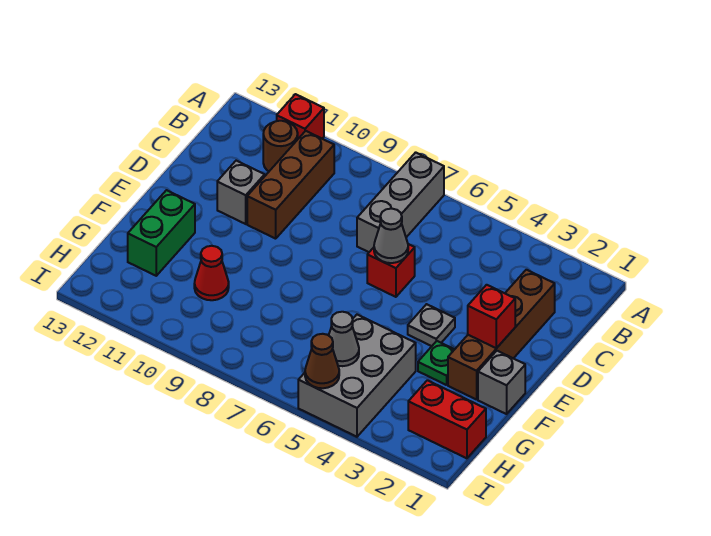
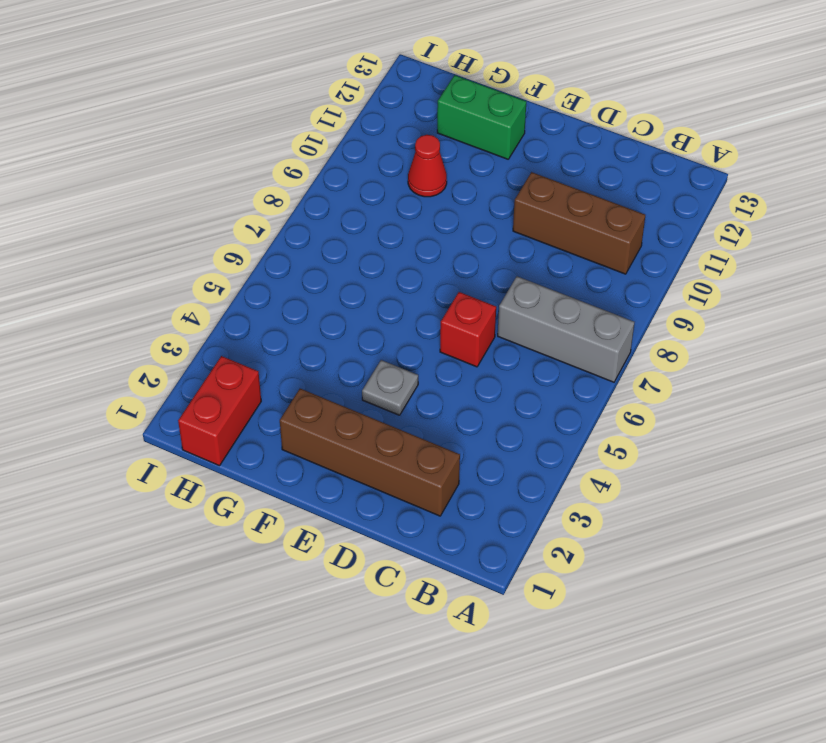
none -> red 1x1 brick [277,94,324,139]
none -> brown 1x1 round brick [263,121,298,171]
none -> grey 1x1 brick [217,161,265,224]

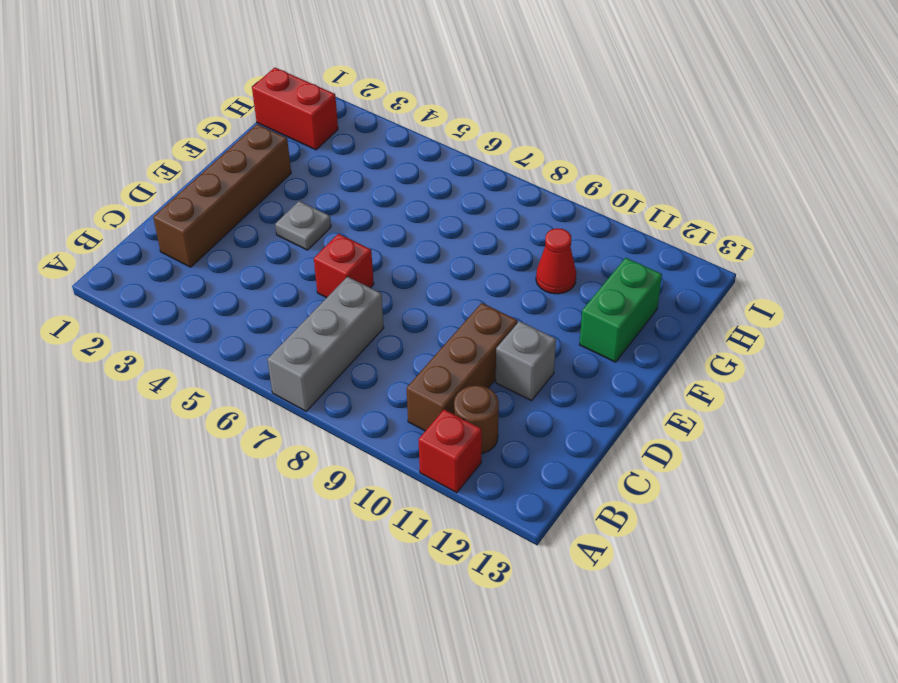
none -> grey 1x1 brick [478,351,525,414]
none -> green 1x1 plate [418,341,455,385]
none -> grey 2x3 brick [298,315,416,437]

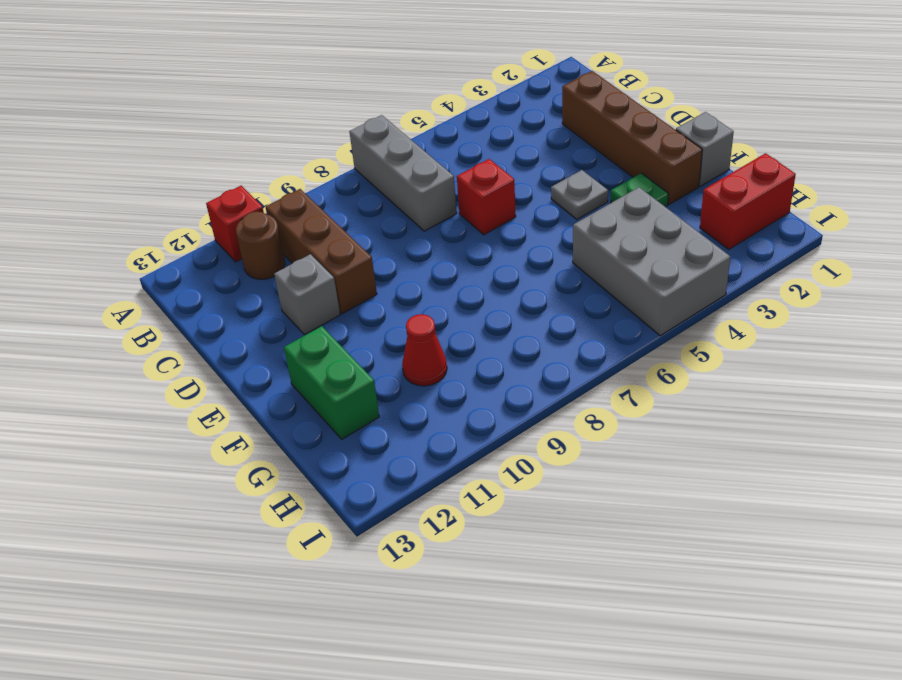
none -> grey 1x1 cone [374,209,408,263]
none -> red 1x1 brick [468,285,515,348]
none -> grey 1x1 cone [329,312,359,366]

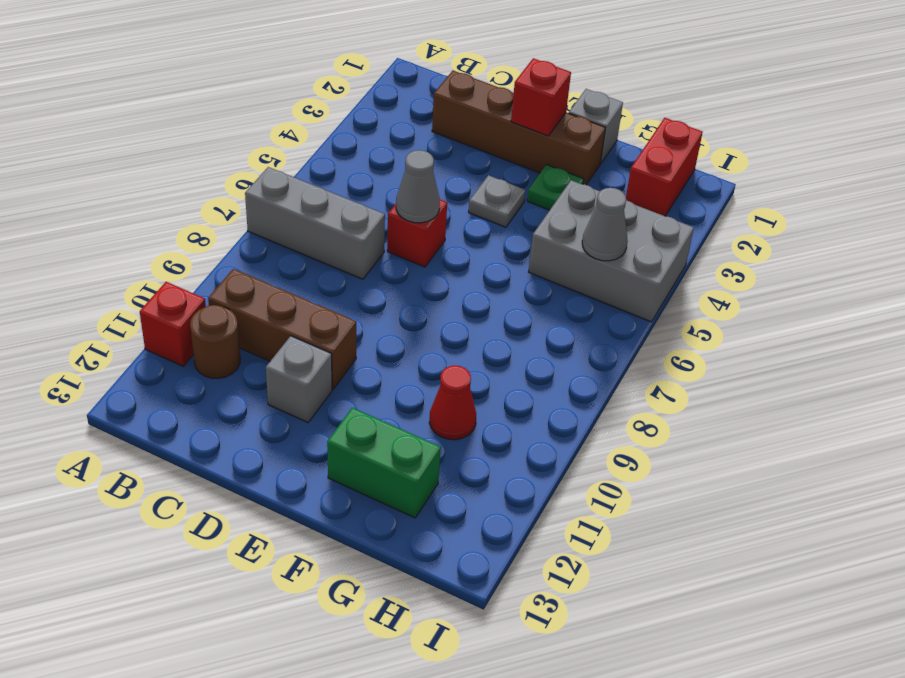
none -> brown 1x1 cone [305,334,339,388]

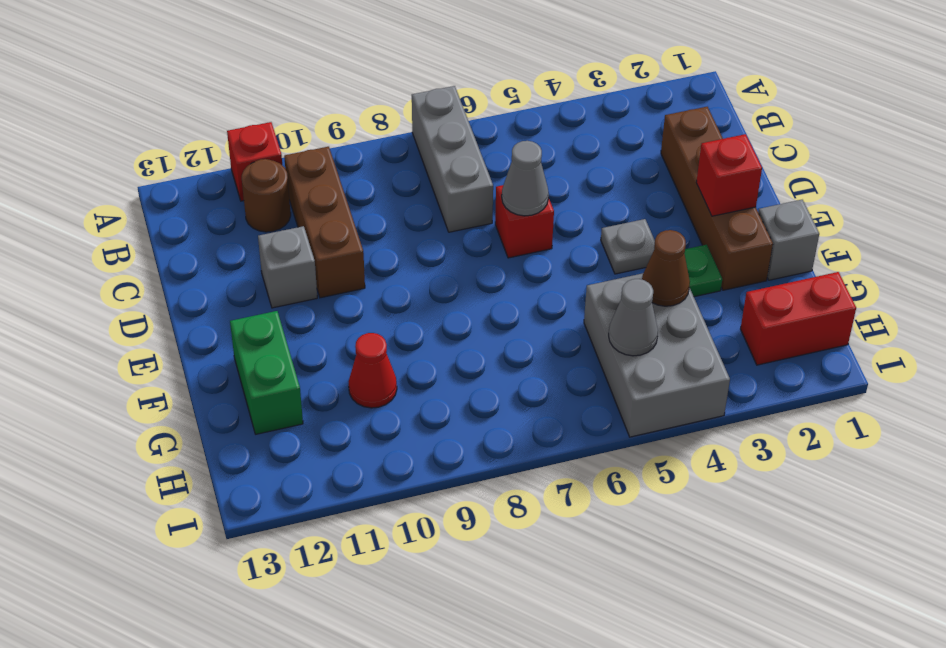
brown 1x1 cone [642,230,690,306] -> brown 1x1 cone moved to [305,334,339,388]

